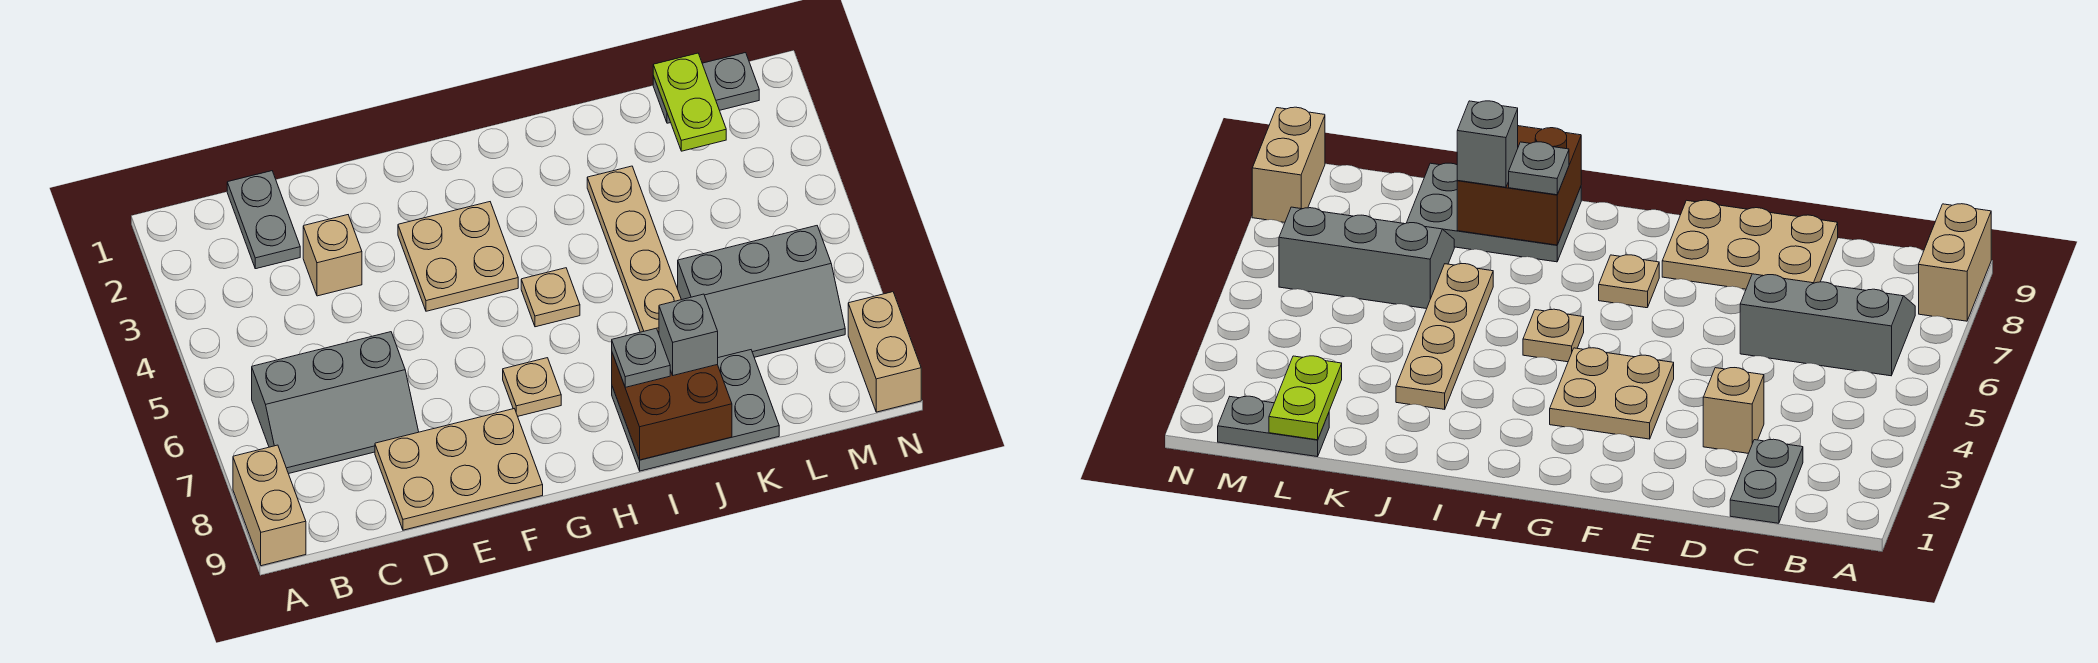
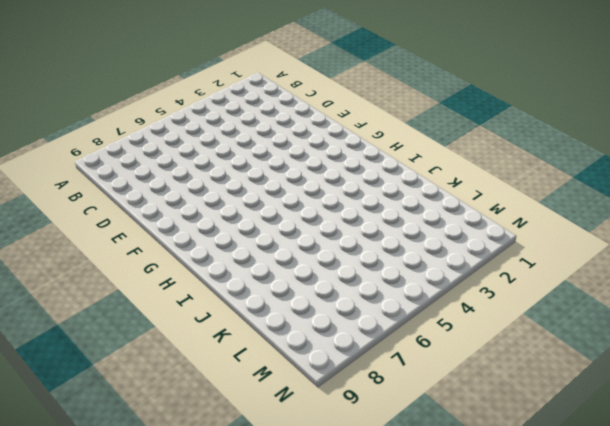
none -> tan 1x2 brick [233,445,306,566]
none -> grey 2x3 slope [252,332,419,474]
none -> grey 1x2 plate [227,171,300,269]

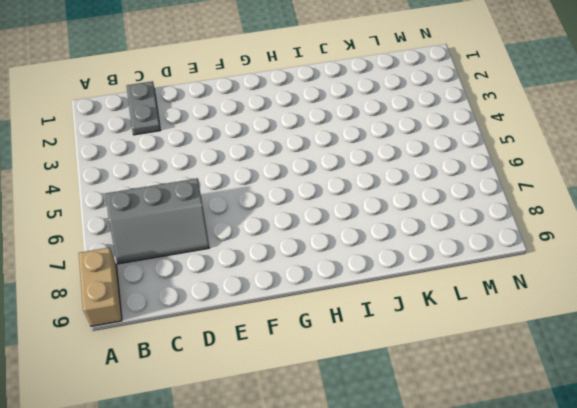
none -> tan 1x1 brick [303,215,362,296]
none -> tan 2x3 plate [375,409,543,530]
none -> tan 2x2 plate [398,202,518,311]

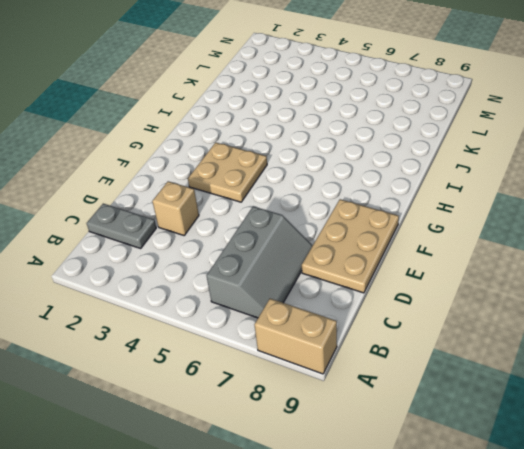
none -> tan 1x1 plate [503,358,561,416]
none -> tan 1x1 plate [521,268,580,327]
none -> grey 2x3 plate [612,350,779,471]

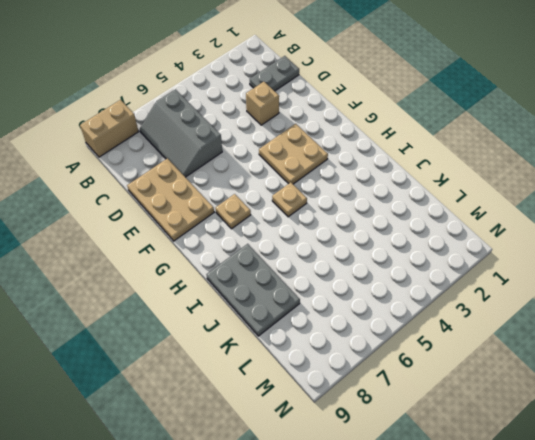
none -> tan 1x4 plate [587,166,681,333]
none -> grey 2x3 slope [678,226,845,358]
none -> grey 1x2 plate [653,53,759,123]

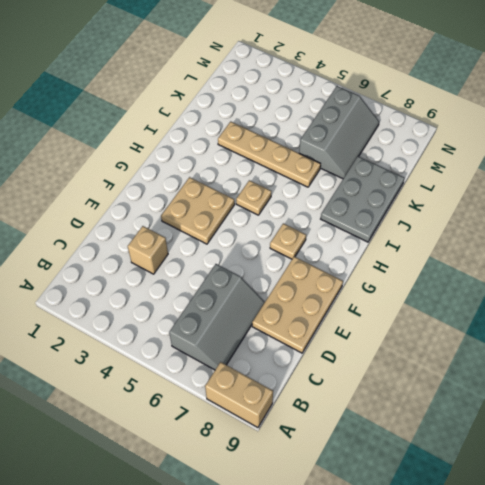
none -> grey 1x2 plate [227,171,300,269]
none -> grey 1x2 plate [653,53,759,123]
none -> tan 1x2 brick [848,292,921,412]

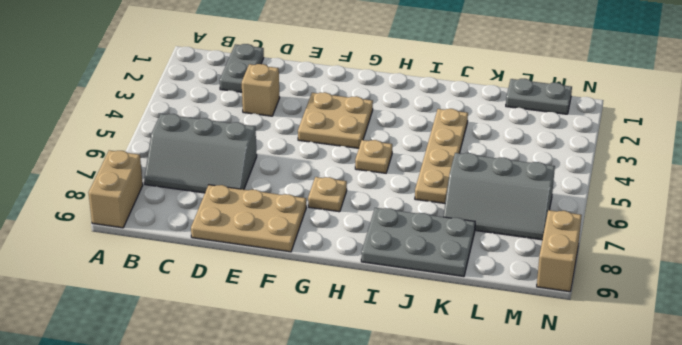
none -> brown 2x2 brick [612,353,732,460]
none -> lime 1x2 plate [653,53,726,151]
none -> grey 1x1 plate [612,328,670,387]

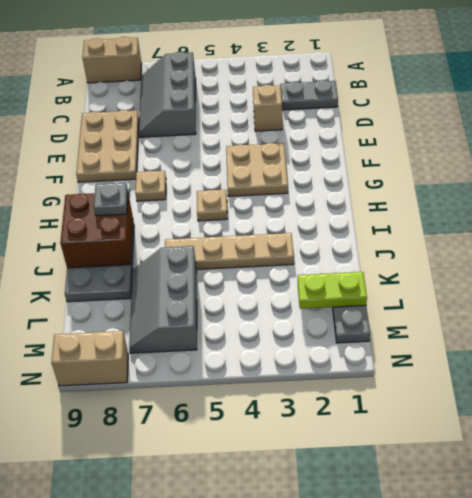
none -> grey 1x1 brick [659,294,718,375]

